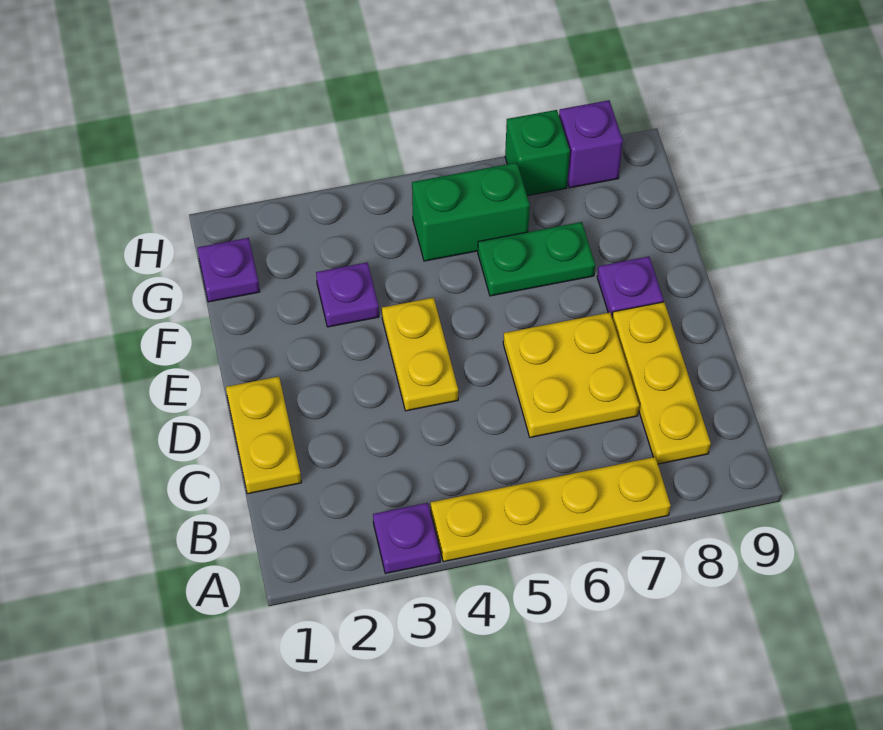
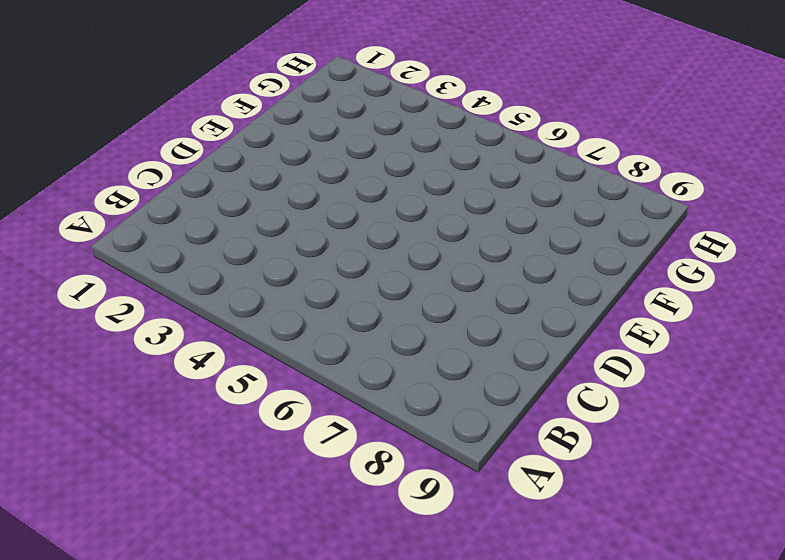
none -> purple 1x1 plate [373,503,440,573]
none -> yellow 1x4 plate [431,457,671,562]
none -> yellow 1x3 plate [612,302,711,464]

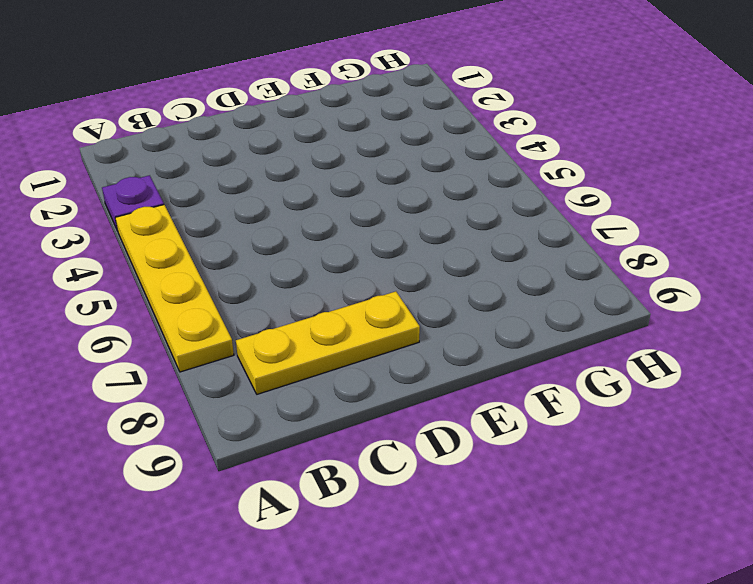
none -> yellow 1x2 plate [226,377,302,494]
none -> yellow 2x2 plate [503,313,639,437]
none -> yellow 1x2 plate [382,298,458,411]

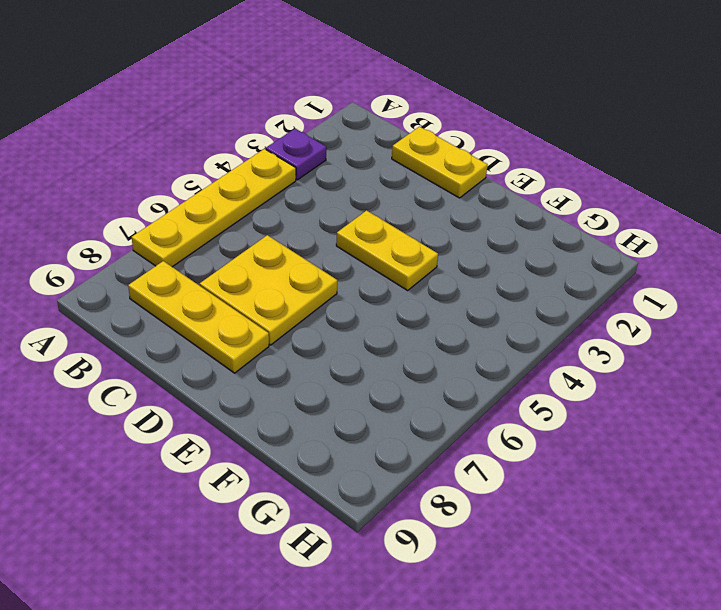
none -> purple 1x1 plate [597,257,664,316]
none -> purple 1x1 plate [316,262,379,327]
none -> green 1x2 plate [478,222,595,296]

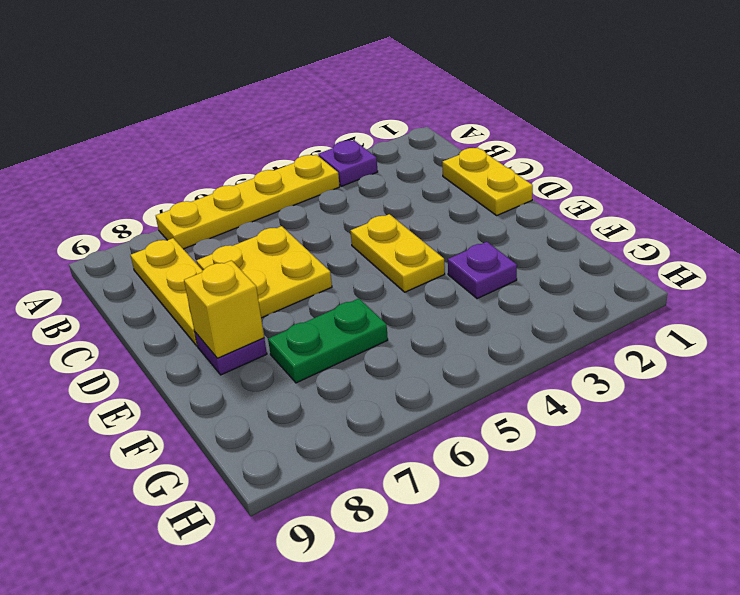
yellow 1x1 brick [184,260,264,358] -> none
none -> purple 1x1 plate [197,238,260,302]
none -> green 1x2 brick [412,163,530,261]
none -> green 1x1 brick [505,110,570,196]

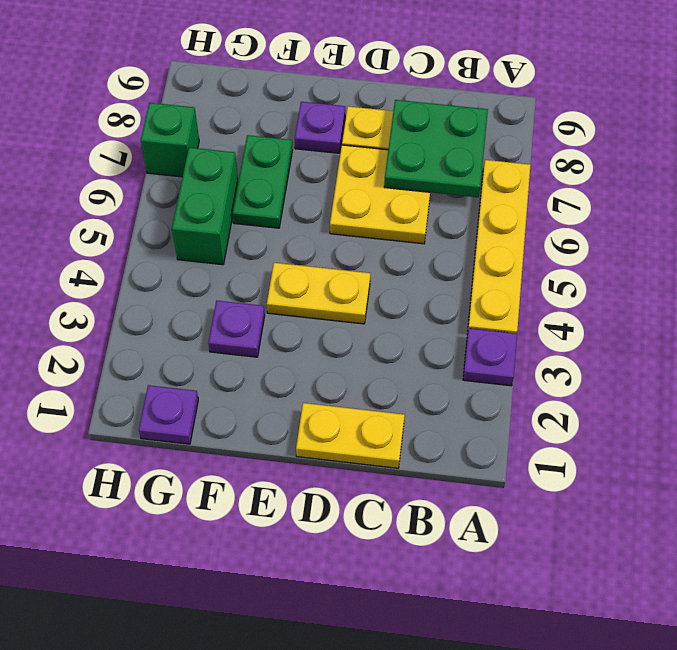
green 2x2 plate [384,100,488,197] -> none
none -> purple 1x1 brick [559,100,623,188]

